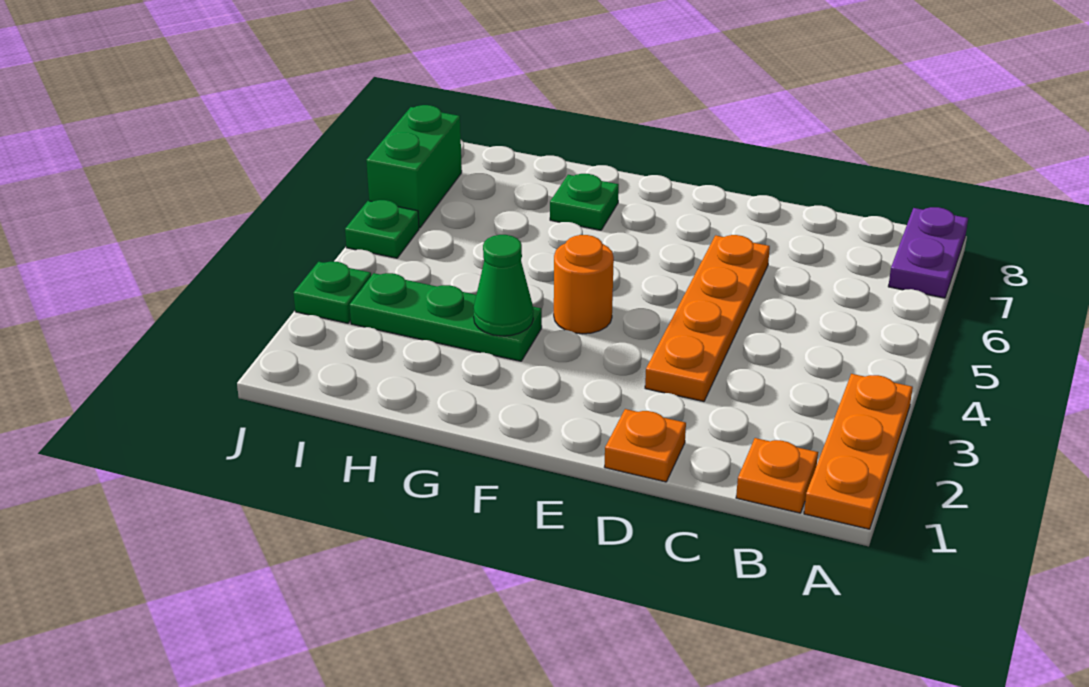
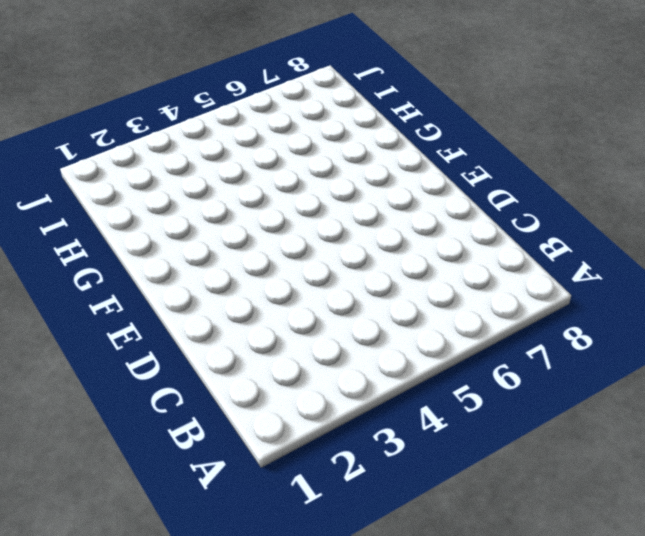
none -> orange 1x3 plate [804,374,913,529]
none -> purple 1x2 plate [888,207,968,298]
none -> orange 1x1 plate [736,438,818,513]

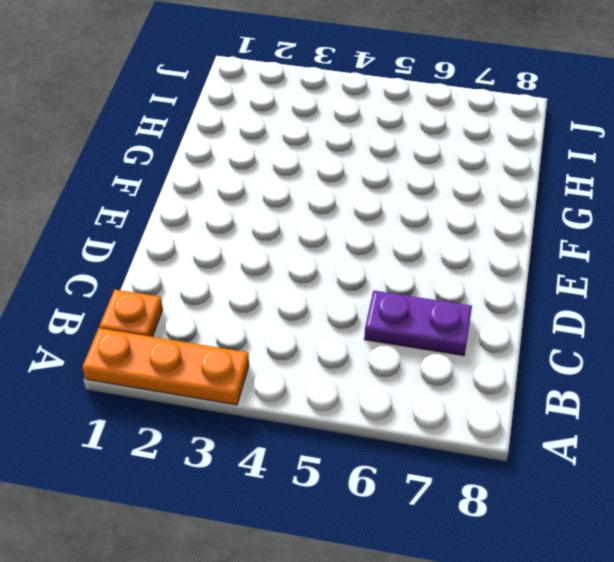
purple 1x2 plate [364,291,472,356] -> purple 1x2 plate moved to [888,207,968,298]
none -> orange 1x1 plate [605,409,686,482]
none -> orange 1x4 plate [645,235,770,401]
none -> orange 1x1 round brick [554,235,614,334]

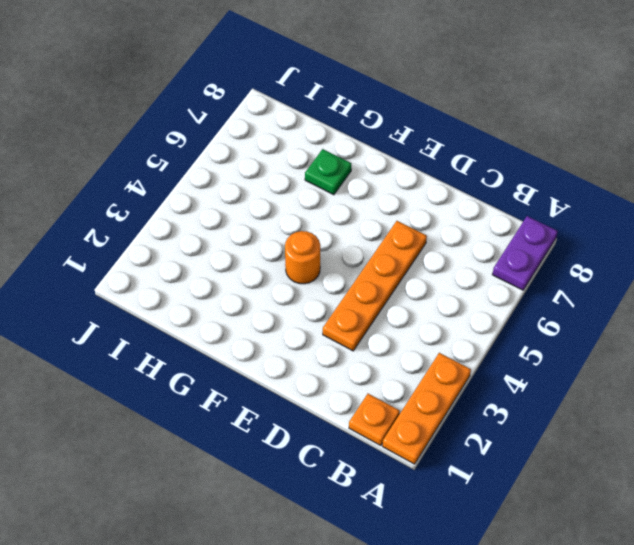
none -> orange 1x1 plate [605,409,686,482]
none -> green 1x3 plate [350,273,542,361]
none -> green 1x1 plate [293,262,371,323]

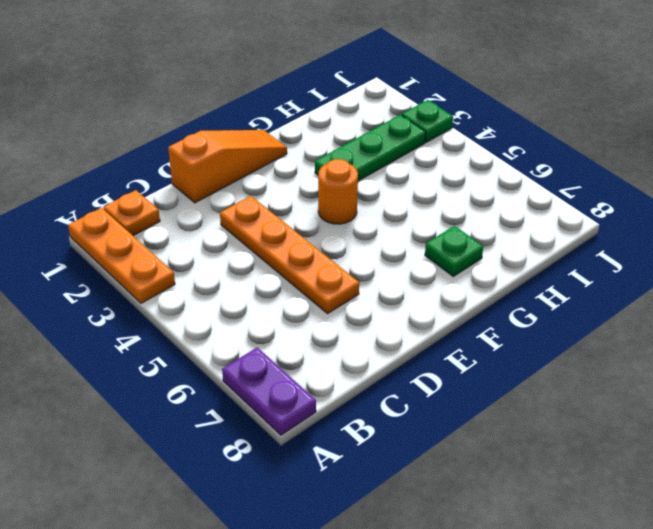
orange 1x3 slope [168,130,287,203] -> orange 1x1 plate [605,409,686,482]
none -> green 1x1 plate [345,200,419,258]
none -> green 1x2 brick [366,105,462,228]
none -> green 1x1 cone [474,235,533,336]

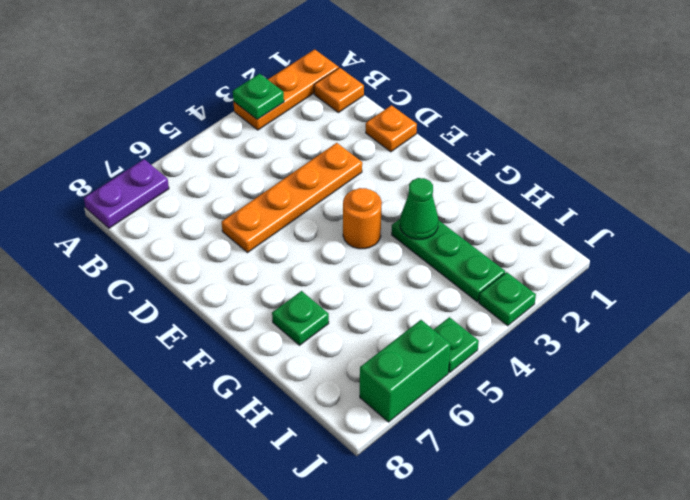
green 1x1 plate [233,74,284,120] -> none

